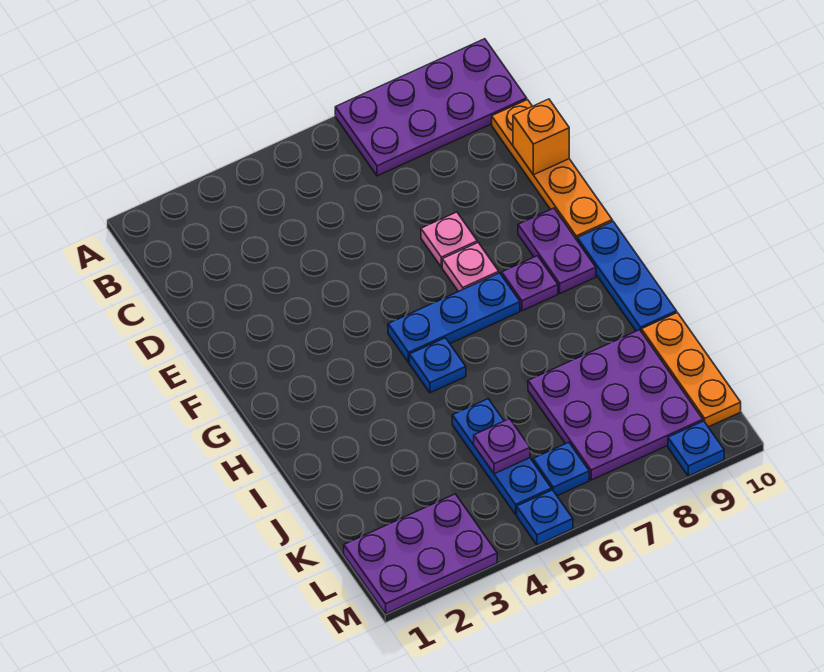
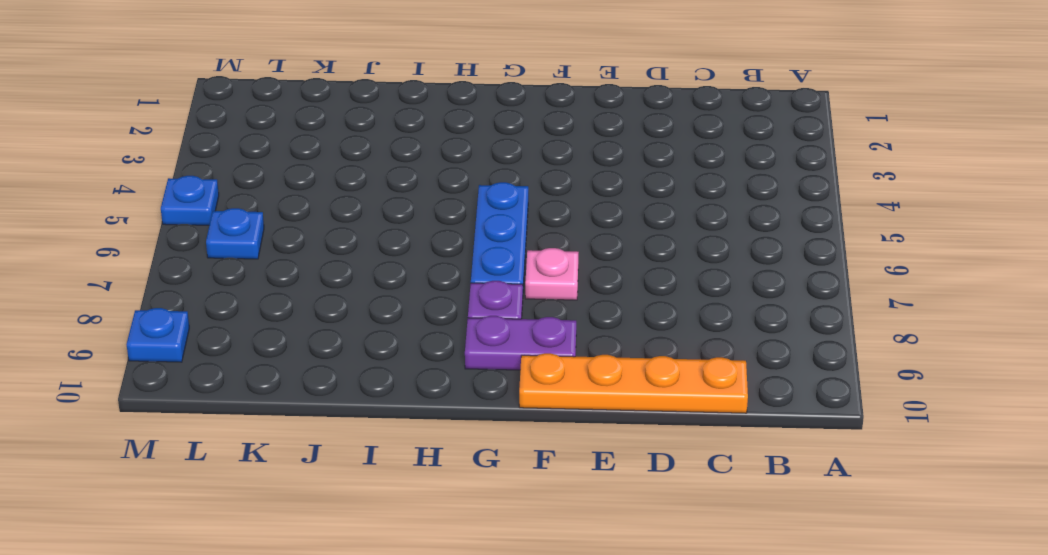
none -> purple 2x4 plate [335,39,527,176]
none -> pink 1x1 plate [421,212,477,267]
none -> blue 1x3 plate [577,221,677,332]

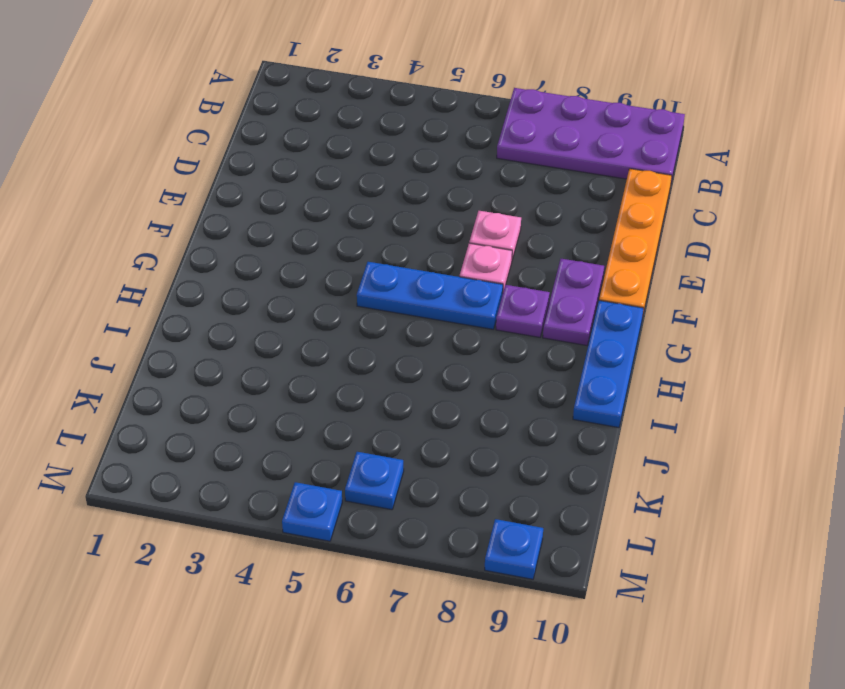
none -> blue 1x1 plate [409,338,466,393]
none -> blue 1x3 plate [452,399,552,514]
none -> purple 3x3 plate [528,330,703,480]

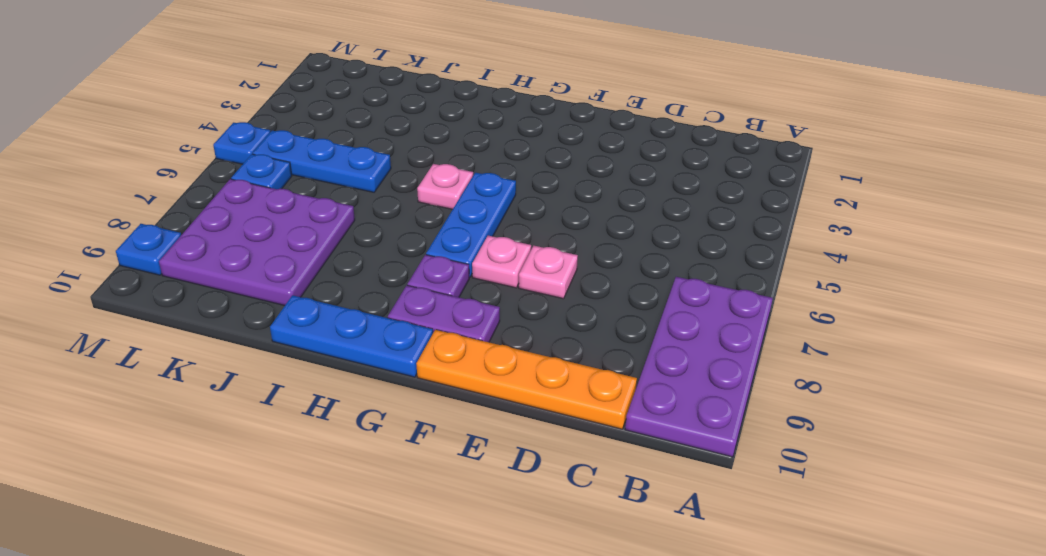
pink 1x1 plate [417,164,473,209] -> blue 1x1 plate [409,338,466,393]
none -> orange 1x3 plate [642,313,741,427]
none -> purple 2x3 plate [344,494,497,614]
none -> orange 1x1 brick [513,99,569,175]

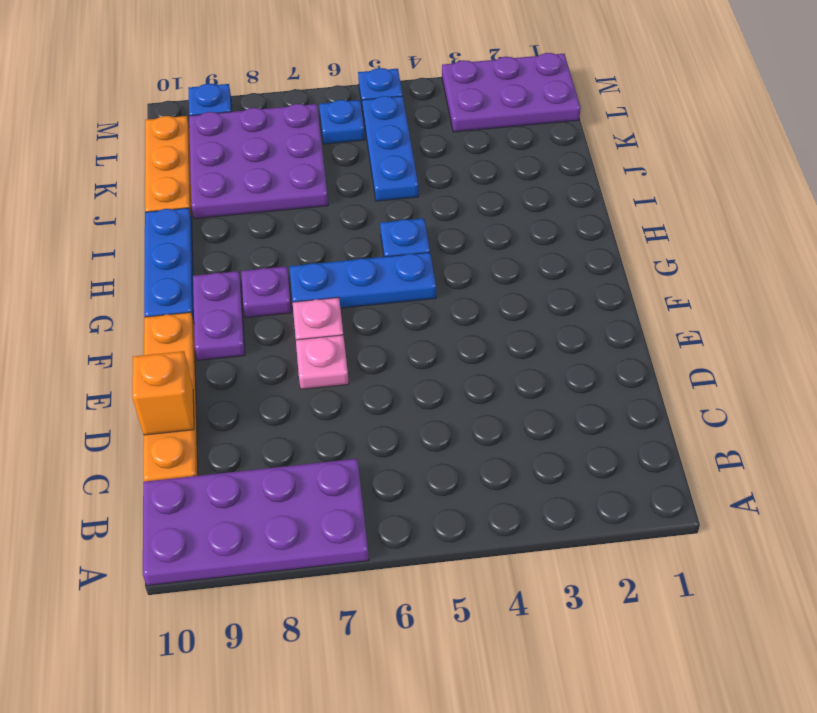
none -> purple 1x1 plate [474,419,530,474]

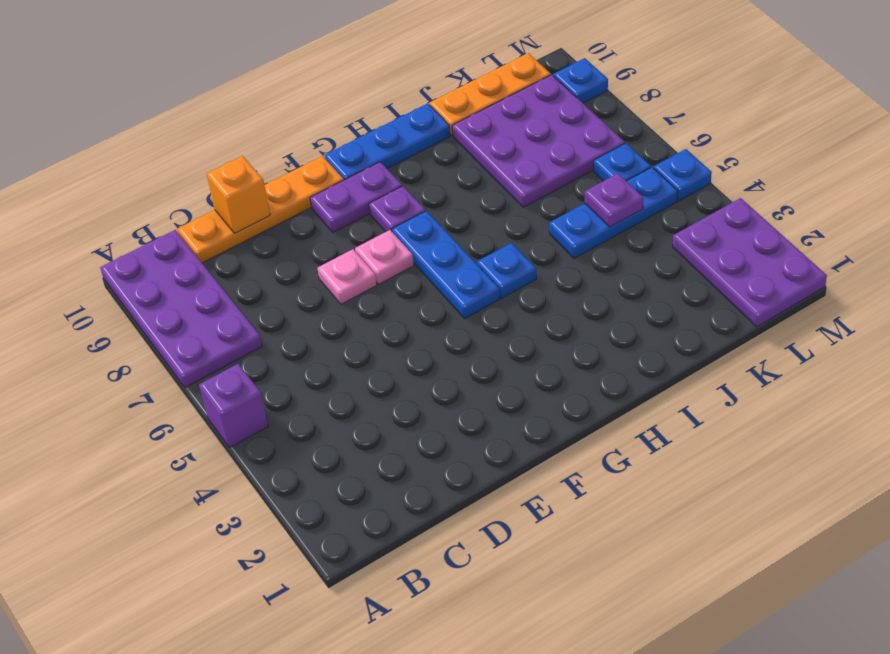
purple 1x1 brick [199,364,268,448] -> none

